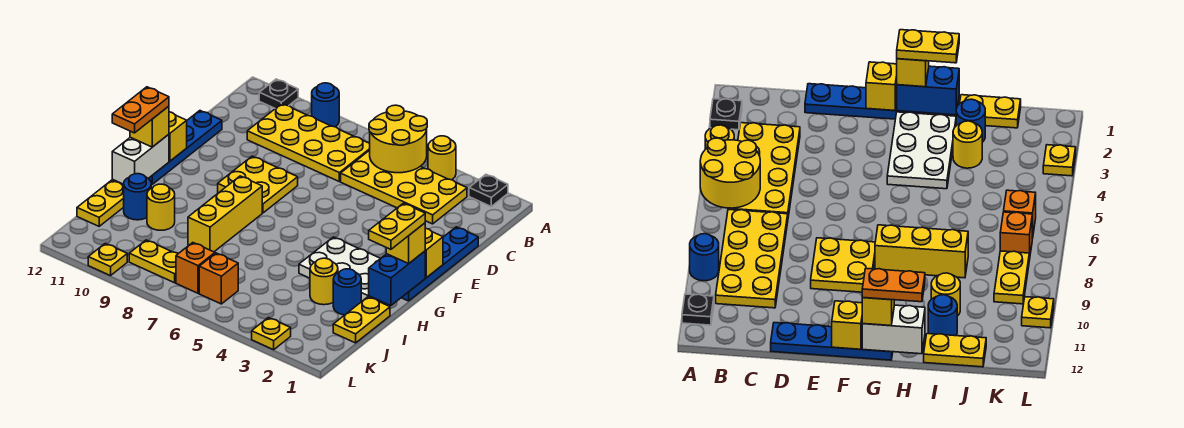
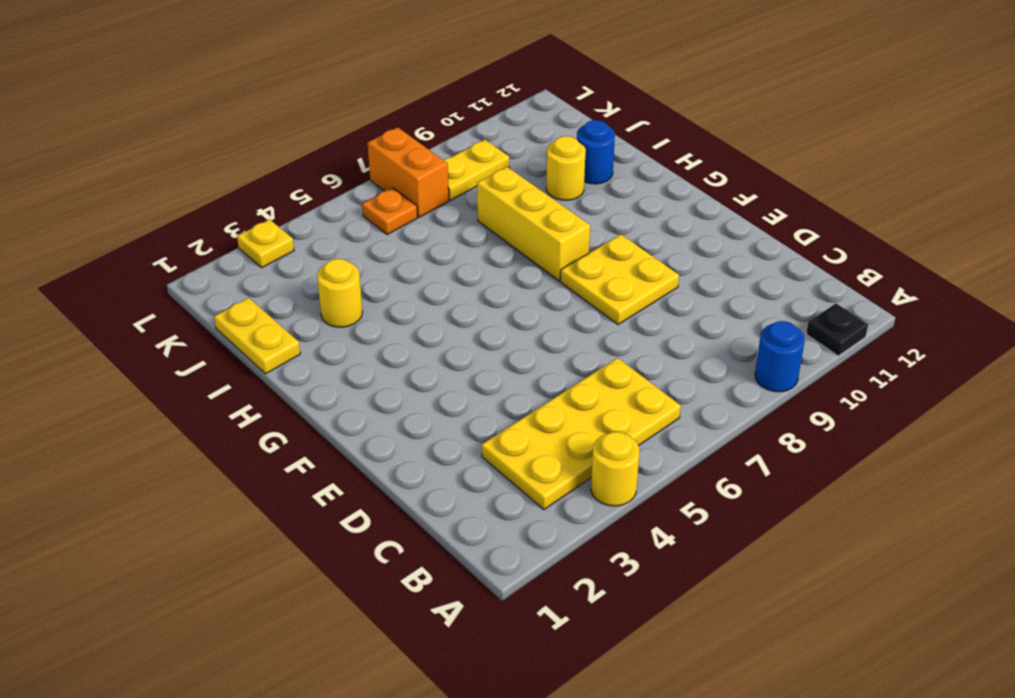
orange 1x1 plate [362,188,418,235] -> orange 1x1 brick [199,253,238,304]
orange 1x2 brick [368,127,449,217] -> orange 1x1 brick [176,243,215,293]
none -> black 1x1 plate [469,175,508,206]
none -> yellow 2x4 plate [247,104,370,181]
none -> blue 1x4 plate [401,227,478,301]
none -> blue 1x4 plate [148,111,222,184]

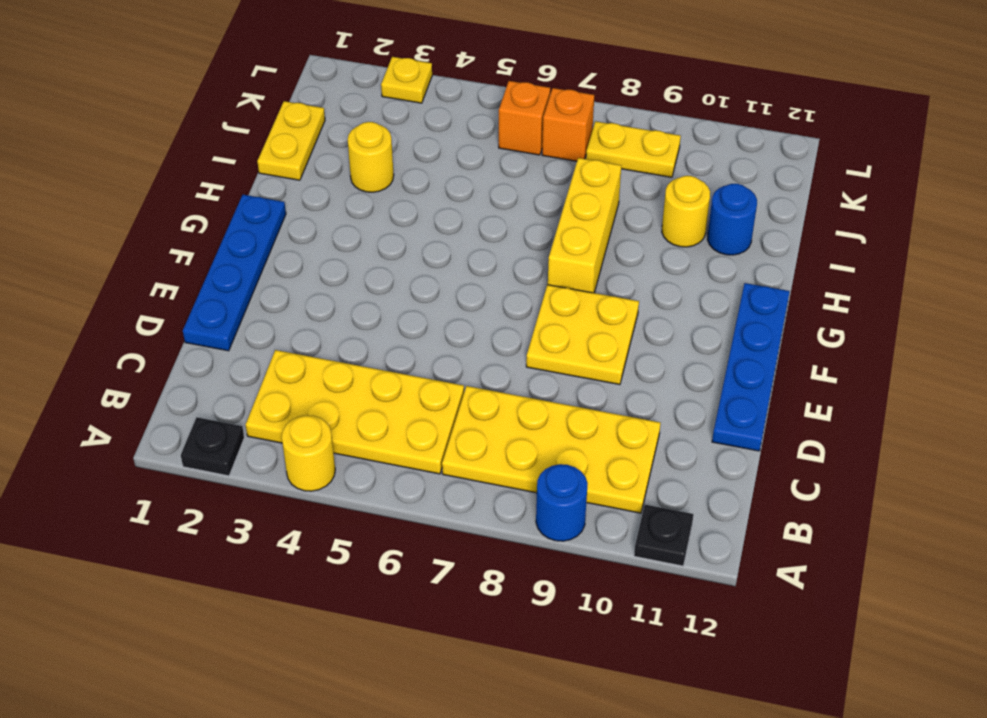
none -> white 2x3 plate [299,237,381,302]
none -> blue 1x1 round brick [333,269,361,315]
none -> yellow 1x2 plate [77,180,124,226]
none -> yellow 1x1 plate [88,243,127,276]

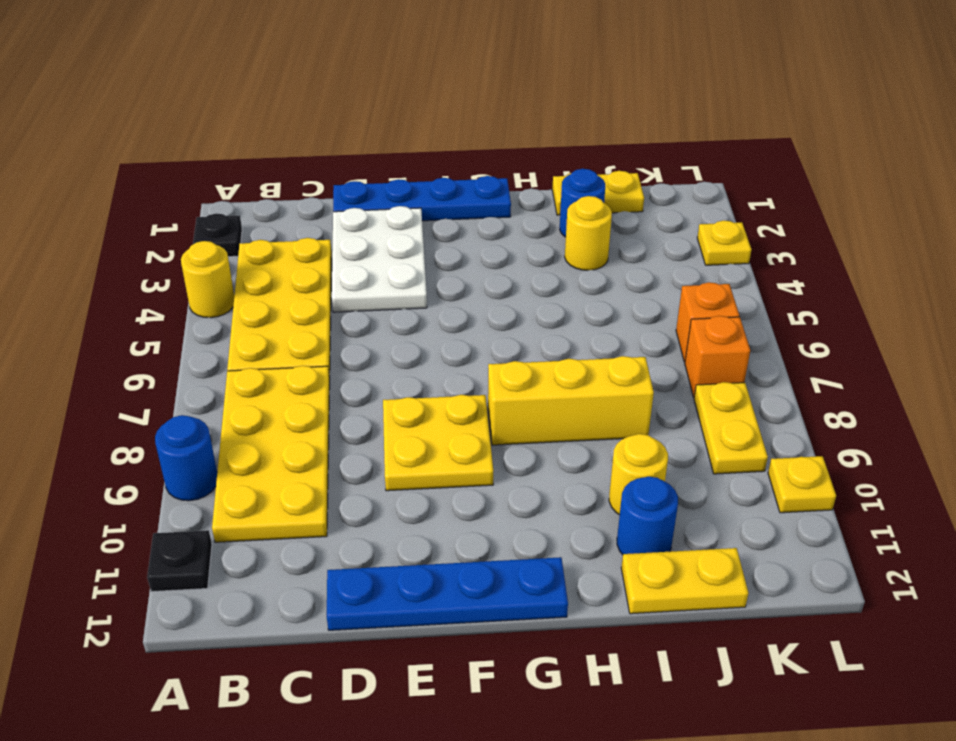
white 2x3 plate [332,206,427,312] -> white 2x3 plate moved to [299,237,381,302]
none -> yellow 2x2 round brick [369,105,427,173]
none -> yellow 1x1 brick [425,228,443,278]
none -> yellow 1x1 brick [169,112,187,161]
none -> blue 1x2 brick [369,251,425,306]

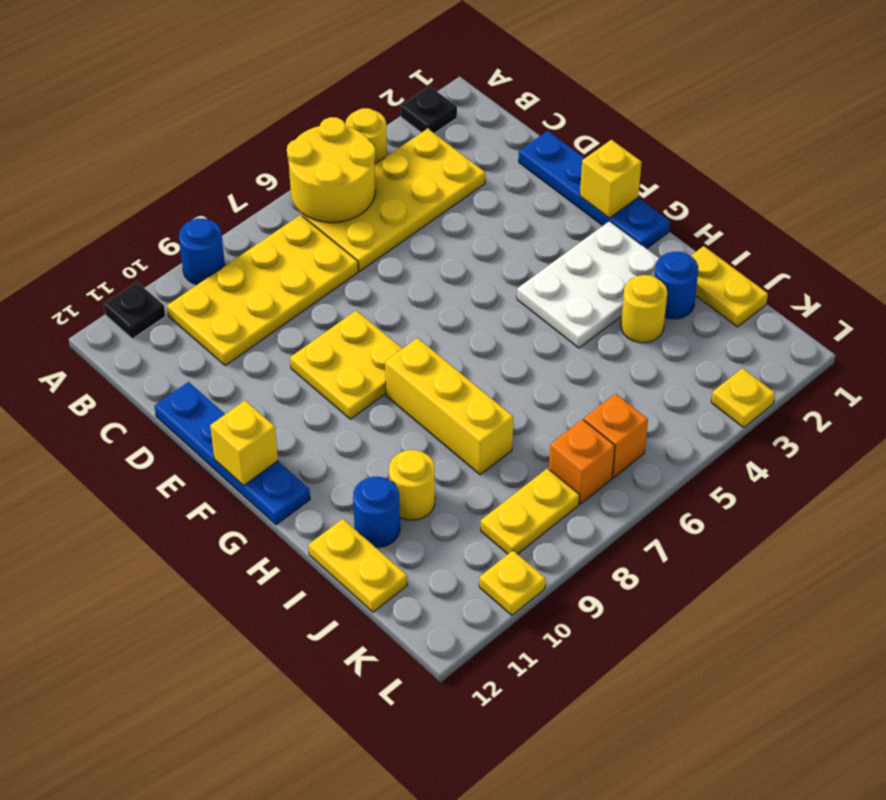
none -> blue 1x2 brick [369,251,425,306]
none -> white 1x2 brick [112,134,169,184]
none -> yellow 1x1 brick [386,223,425,264]
none -> yellow 1x1 brick [130,106,169,147]

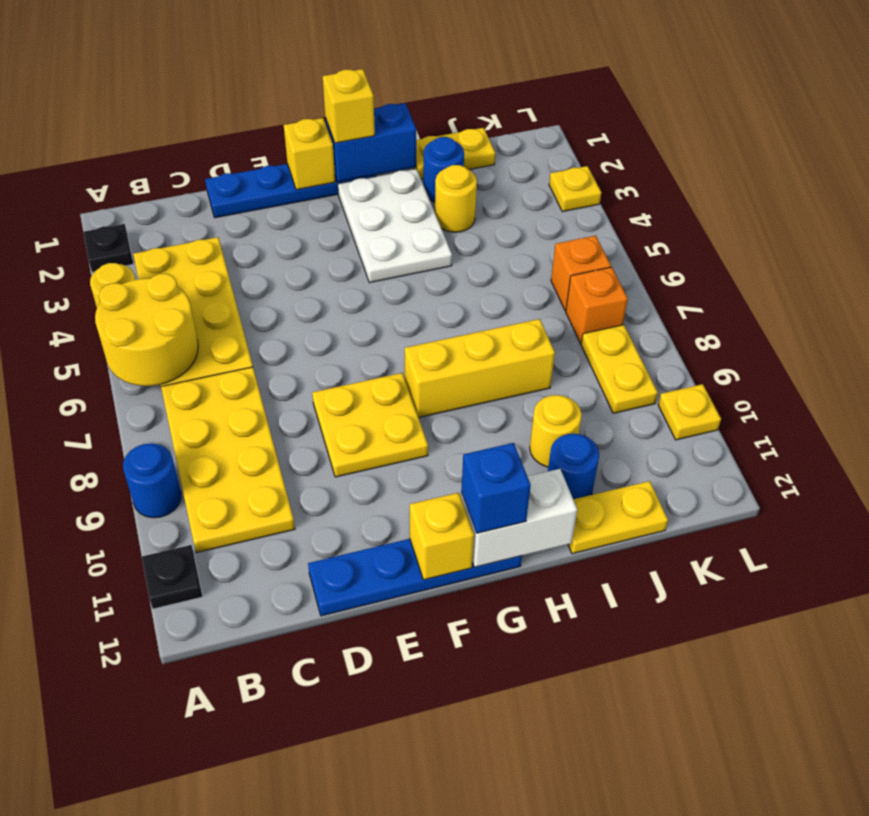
blue 1x1 brick [461,443,531,533] -> yellow 1x1 brick [130,106,169,147]
none -> yellow 1x2 plate [369,203,425,249]
none -> orange 1x2 plate [112,87,169,133]

